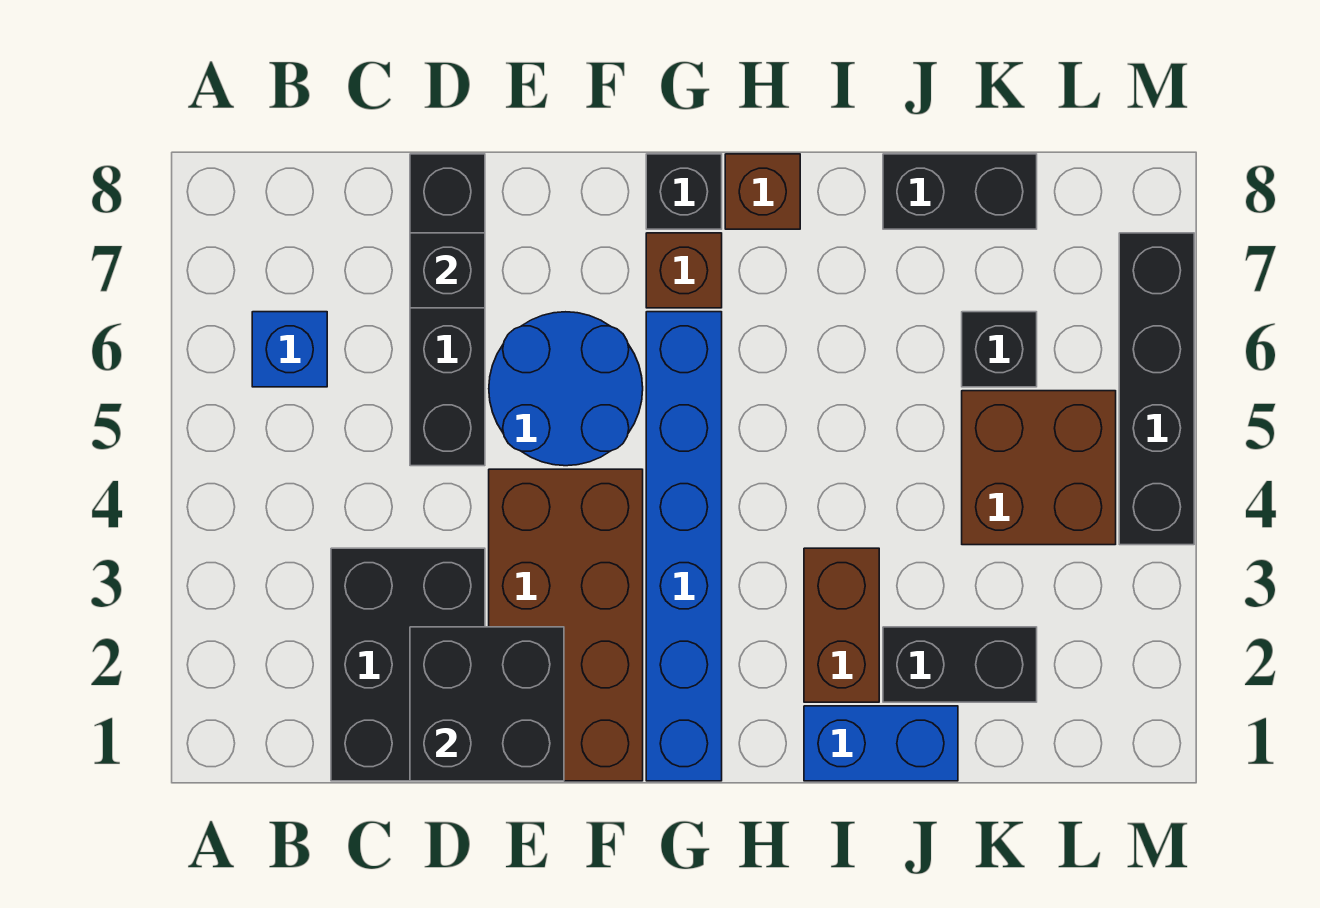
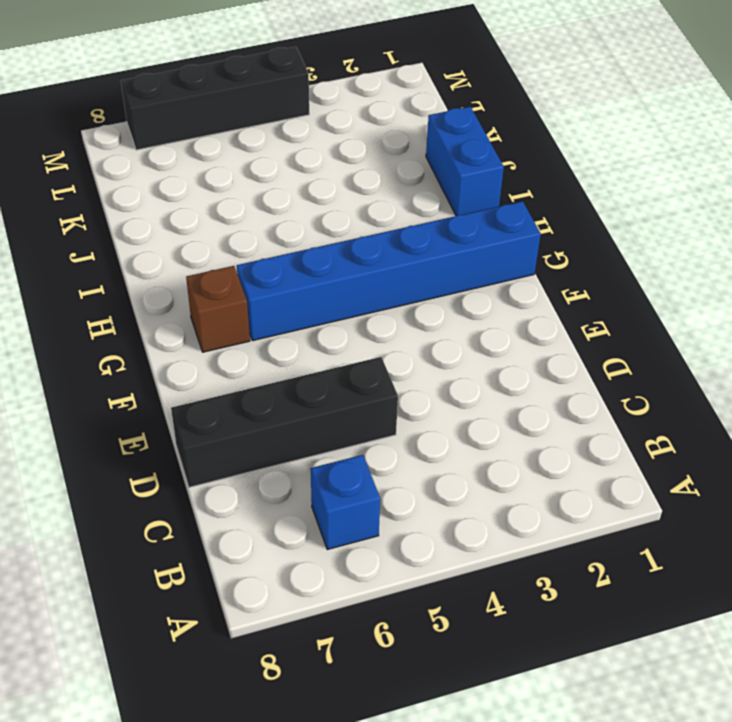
none -> black 2x3 brick [331,548,485,781]
none -> brown 2x4 brick [489,469,643,781]
none -> blue 2x2 round brick [489,312,643,466]

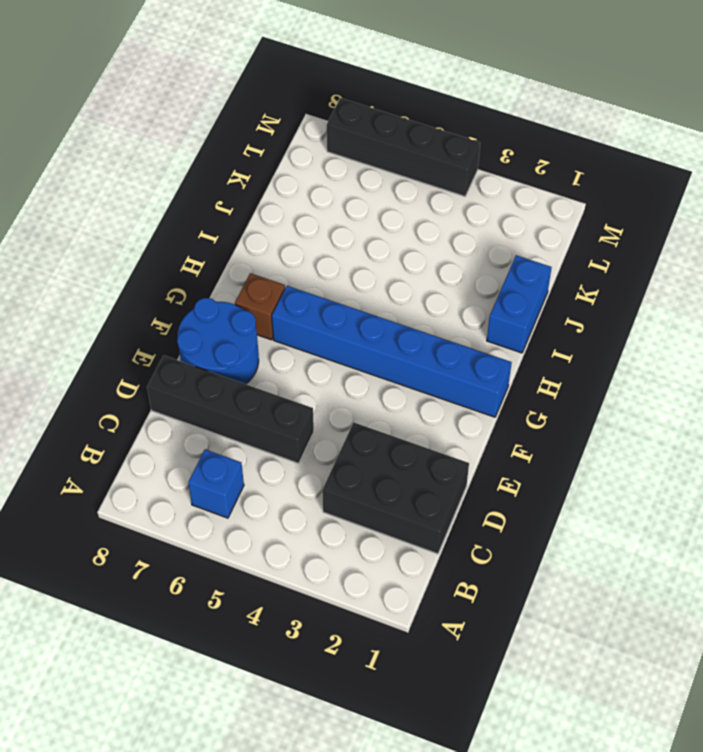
blue 2x2 round brick [177,298,259,384] -> blue 2x2 round brick moved to [489,312,643,466]
none -> brown 2x4 brick [489,469,643,781]
none -> black 1x1 brick [646,154,722,229]
none -> brown 1x1 brick [725,154,800,229]

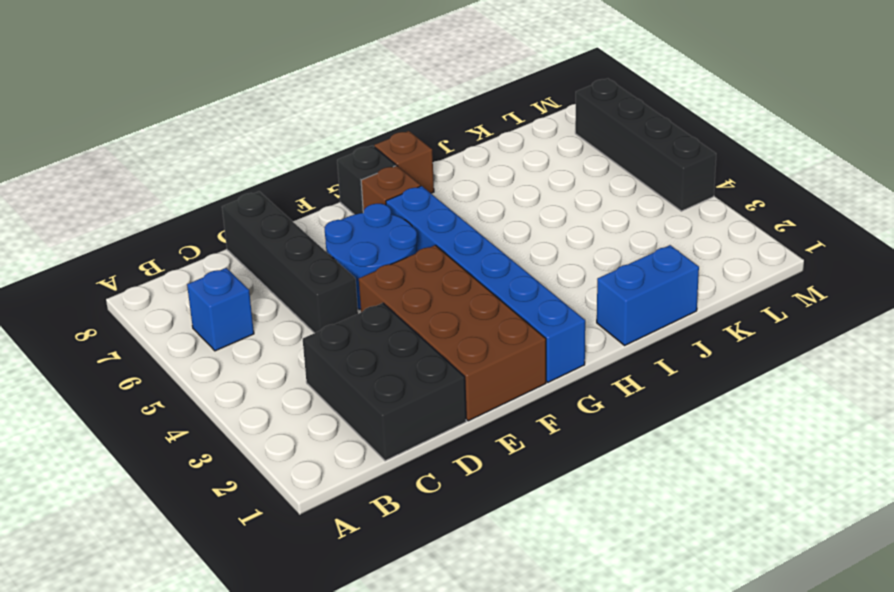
none -> brown 1x2 brick [804,548,879,702]
none -> black 1x2 brick [883,627,1037,702]
none -> black 1x2 brick [883,154,1037,229]

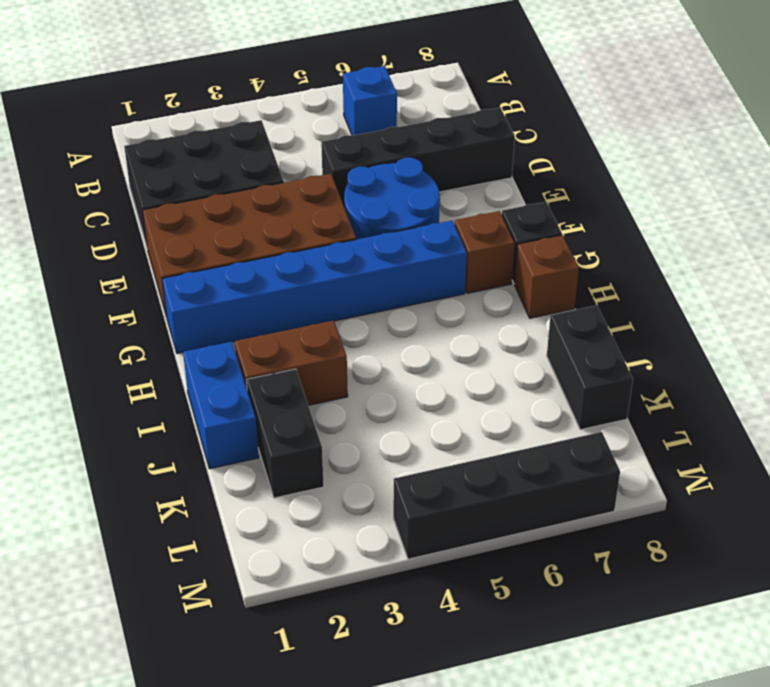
none -> brown 2x2 brick [962,391,1116,545]
none -> black 1x1 brick [962,312,1037,387]
none -> black 2x2 brick [410,627,564,781]

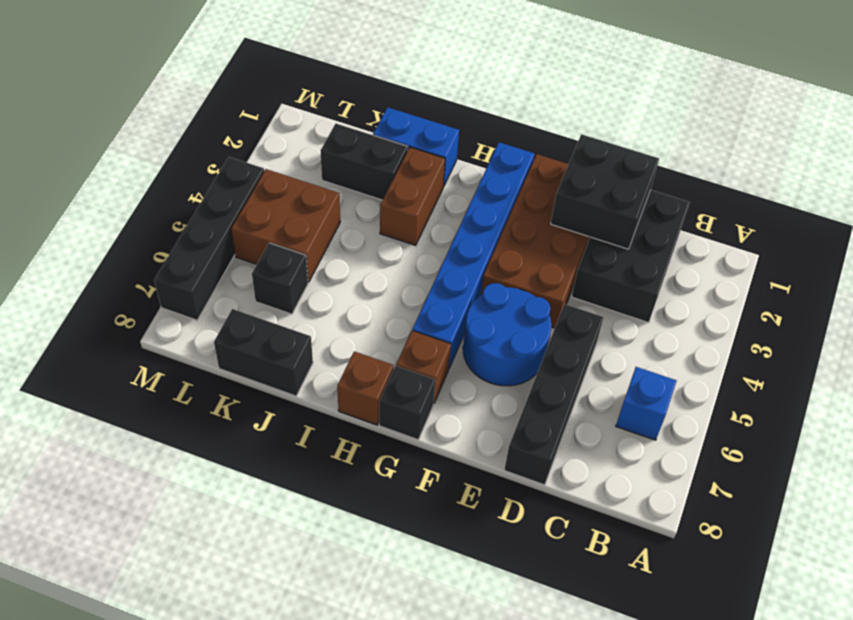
none -> black 1x1 brick [410,233,485,308]

